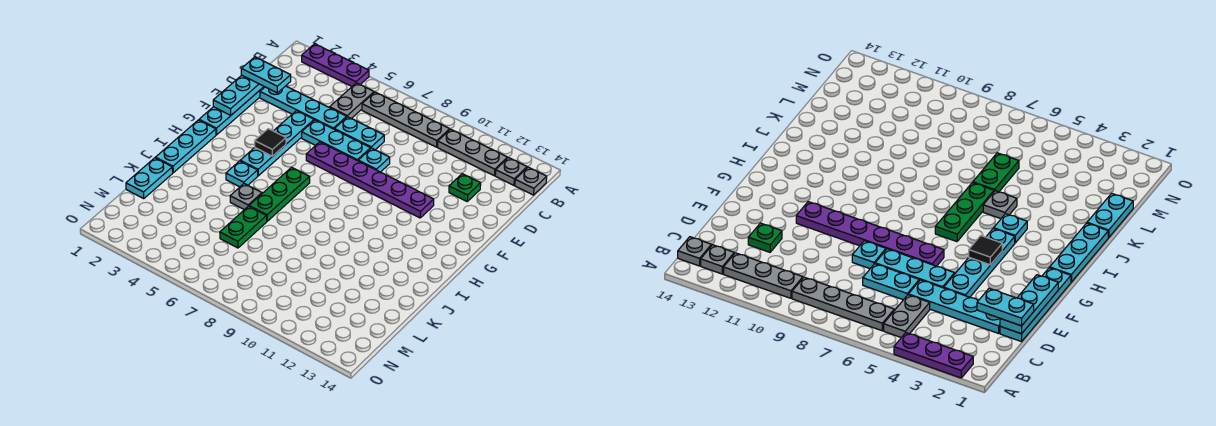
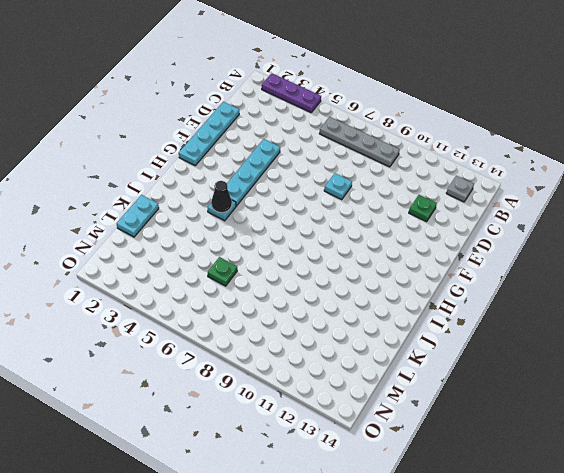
black 1x1 cone [211,181,232,213] -> none
green 1x1 plate [208,257,237,286] -> green 1x2 plate [220,206,267,248]
none -> grey 1x2 plate [329,83,374,119]
none -> grey 1x3 plate [438,129,508,176]
none -> grey 1x1 plate [515,167,547,195]

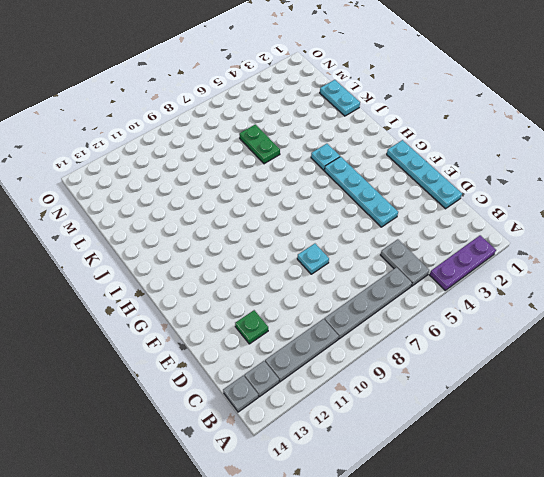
none -> cyan 1x4 plate [260,86,347,129]
none -> cyan 1x2 plate [334,117,384,150]
none -> cyan 1x3 plate [302,120,371,161]

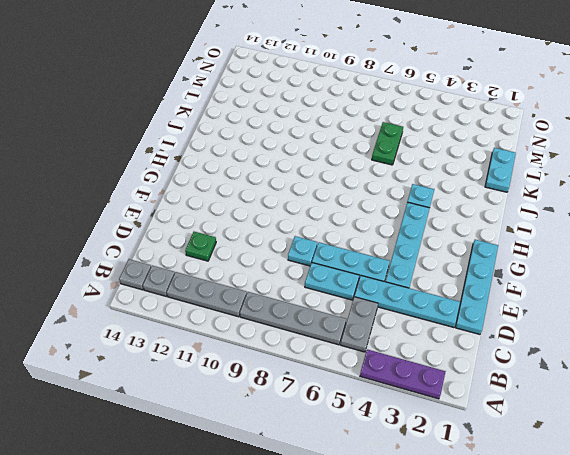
none -> purple 1x6 plate [306,142,434,218]
none -> cyan 1x3 plate [155,120,216,173]
none -> green 1x3 plate [249,167,310,221]

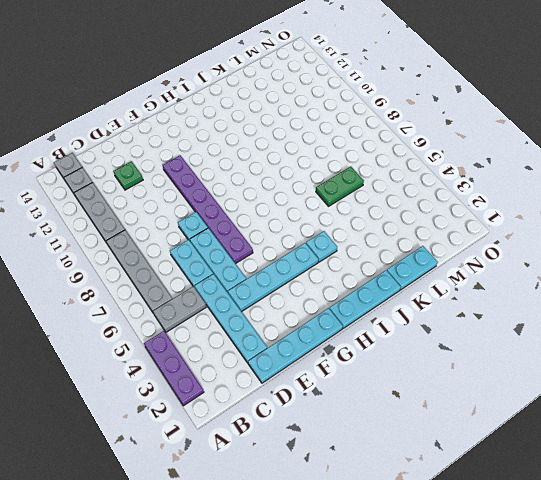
none -> green 1x3 plate [249,167,310,221]
none -> grey 1x1 plate [230,184,262,210]
none -> cyan 1x3 plate [213,75,264,115]

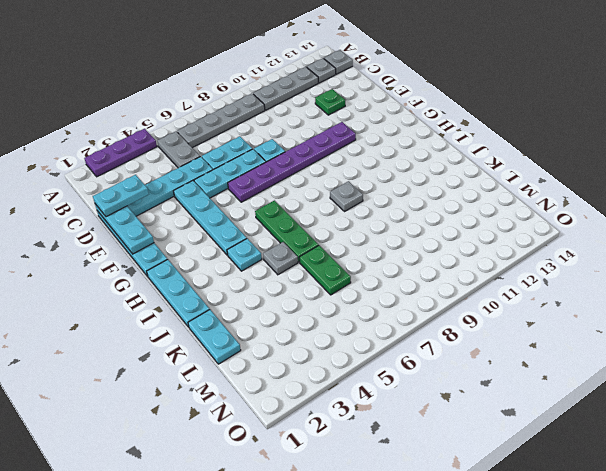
grey 1x1 plate [330,181,363,212] -> none
none -> black 1x1 tile [255,129,286,156]

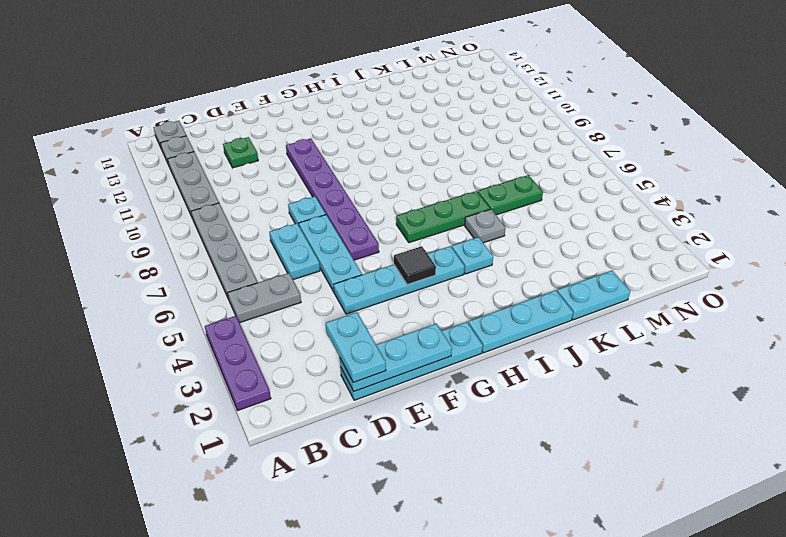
none -> cyan 1x4 plate [260,86,347,129]

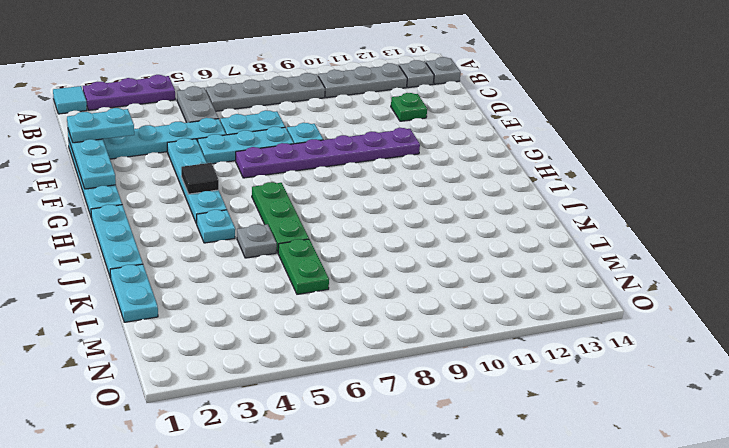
cyan 1x1 tile [53,86,87,114] -> none

